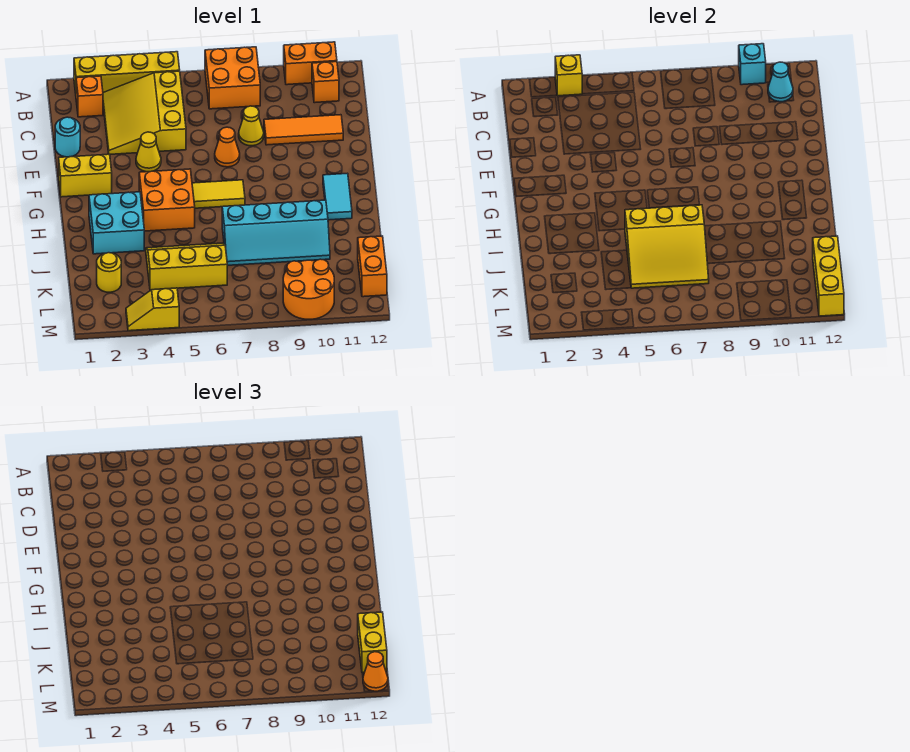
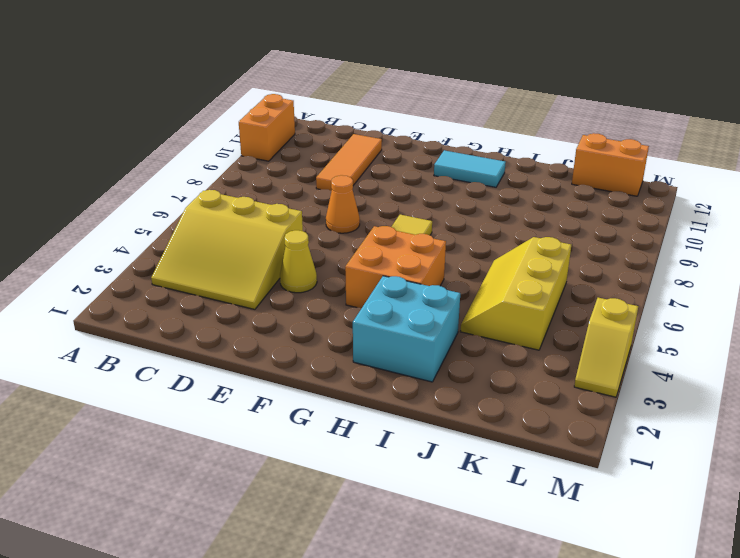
none -> yellow 1x4 brick [74,52,180,93]
none -> orange 2x2 brick [205,47,260,109]
none -> orange 1x1 brick [76,76,103,117]

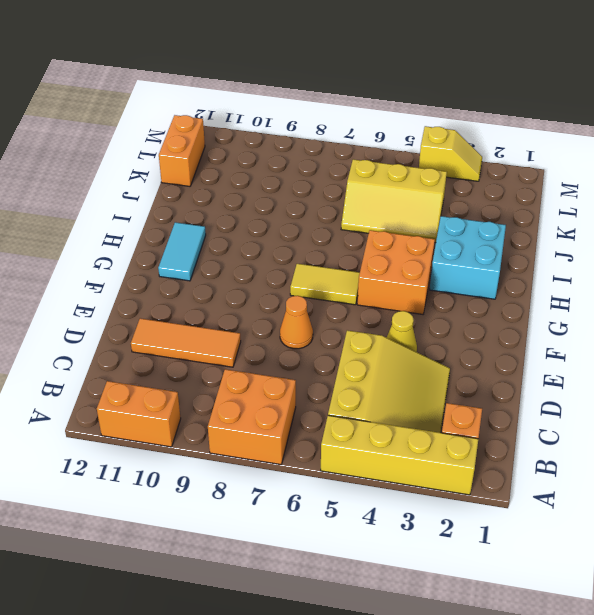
none -> orange 1x1 brick [312,62,339,103]
none -> cyan 1x1 round brick [55,117,80,157]
none -> yellow 1x1 cone [239,106,264,146]

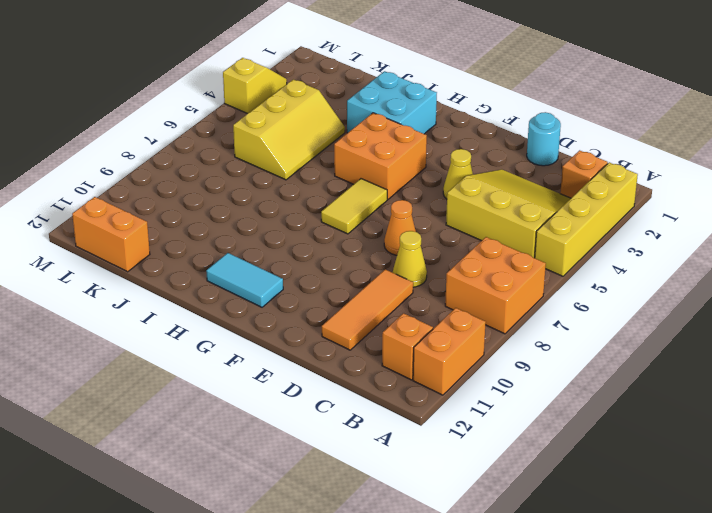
none -> yellow 1x2 brick [59,154,112,197]
none -> cyan 2x4 slope [222,200,330,265]
none -> yellow 1x1 round brick [97,253,121,292]

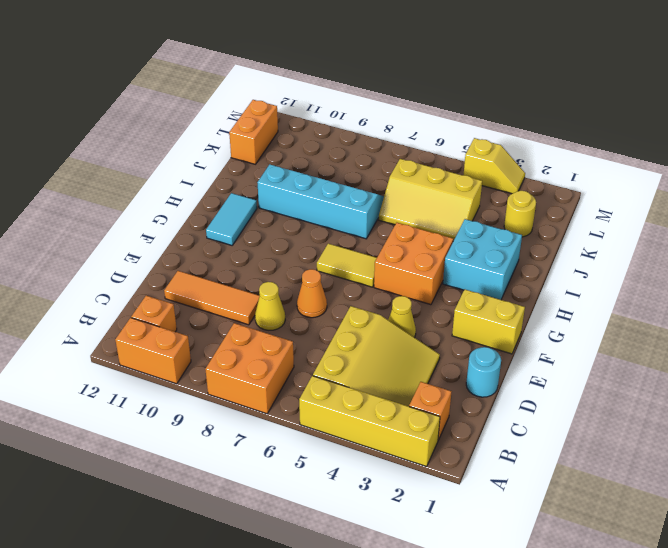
none -> orange 2x2 round brick [283,259,334,319]
none -> yellow 1x1 brick [555,55,582,96]
none -> cyan 1x1 brick [739,44,766,85]

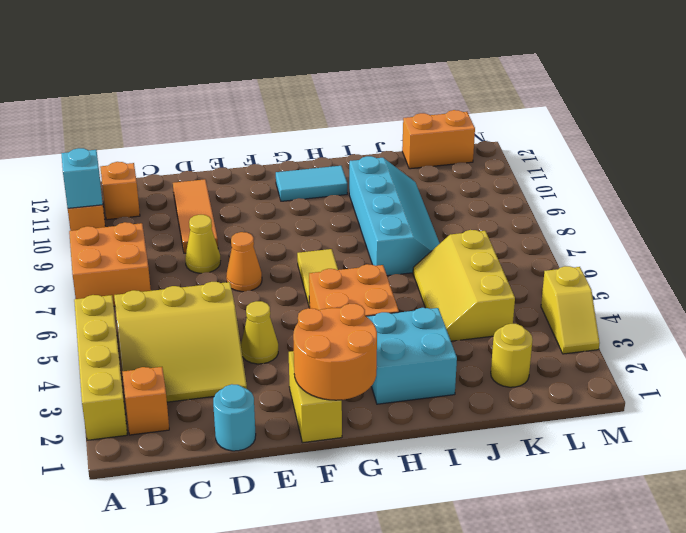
orange 2x2 round brick [293,304,377,400] -> orange 2x2 round brick moved to [283,259,334,319]
none -> yellow 1x1 brick [555,55,582,96]
none -> cyan 1x1 cone [768,62,793,102]
none -> yellow 3x3 slope [625,205,709,288]

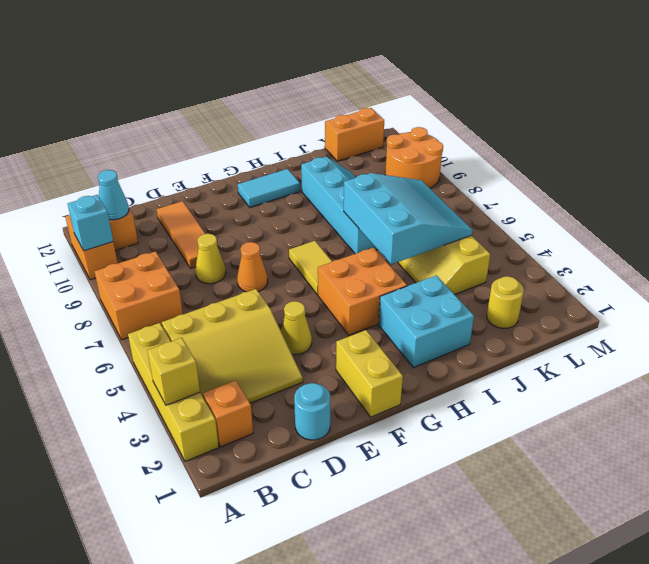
cyan 3x3 slope [344,173,472,264] -> yellow 3x3 slope [625,205,709,288]
none -> yellow 1x2 slope [126,288,179,331]
none -> yellow 1x3 brick [813,236,844,316]
none -> yellow 1x2 brick [358,612,387,672]

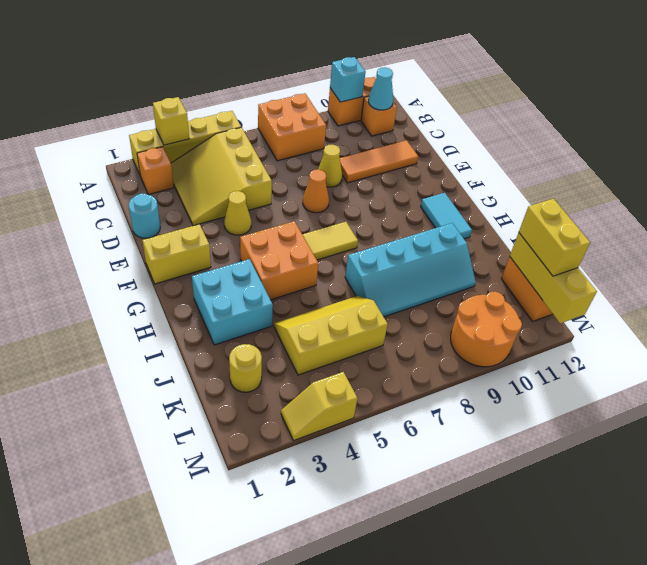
none -> yellow 3x3 slope [625,205,709,288]
none -> orange 1x1 cone [363,652,388,691]

